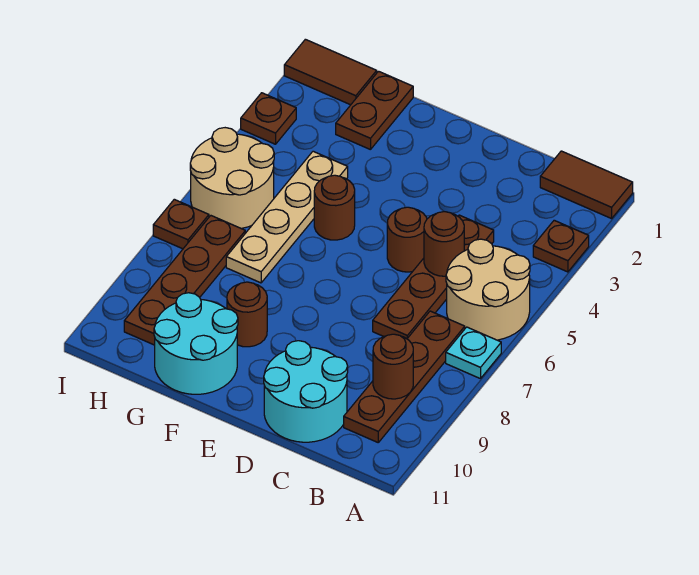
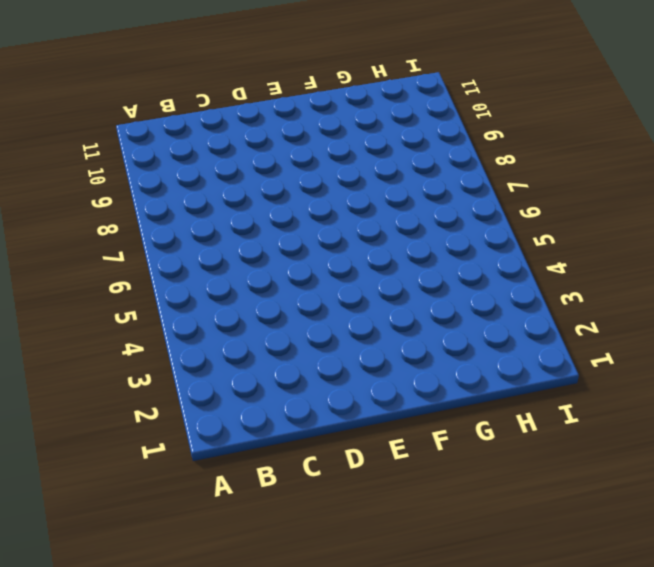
none -> brown 1x2 tile [540,151,633,219]
none -> brown 1x1 plate [533,220,589,272]
none -> tan 2x2 round brick [446,239,530,340]

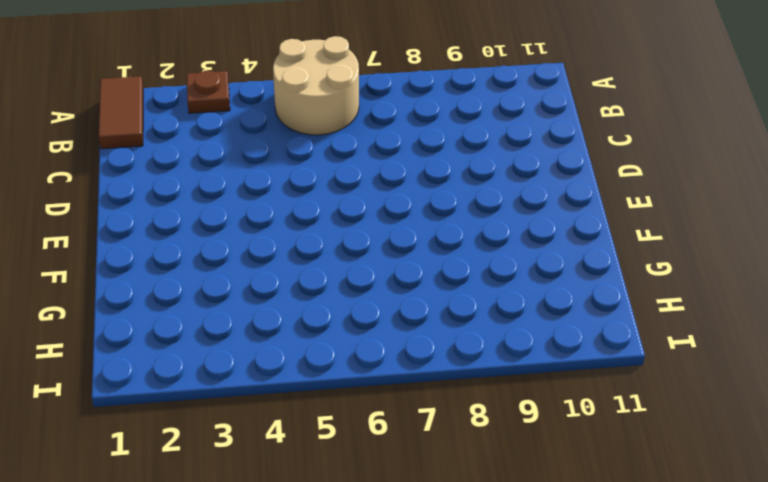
none -> cyan 1x1 plate [446,327,501,379]
none -> brown 1x4 plate [344,311,465,442]
none -> brown 1x4 plate [373,215,494,339]

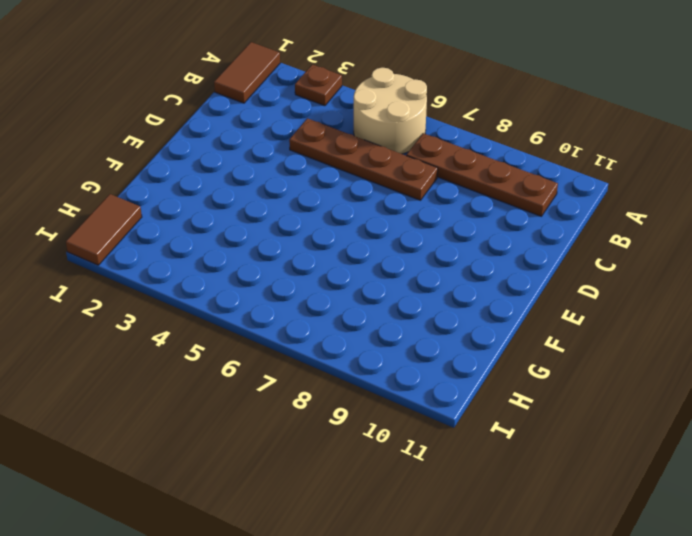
none -> cyan 1x1 plate [446,327,501,379]
none -> cyan 2x2 round brick [264,341,348,442]
none -> brown 1x1 round brick [387,207,427,272]

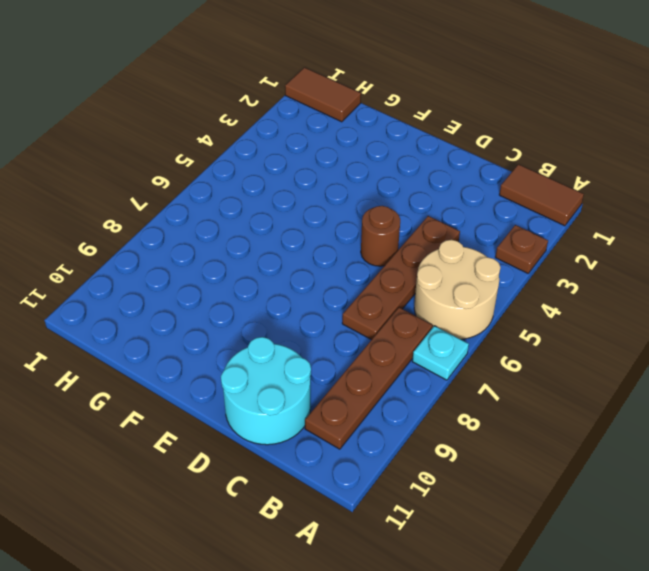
none -> brown 1x1 round brick [314,175,355,240]
none -> brown 1x1 round brick [227,282,267,347]
none -> cyan 2x2 round brick [154,293,238,394]

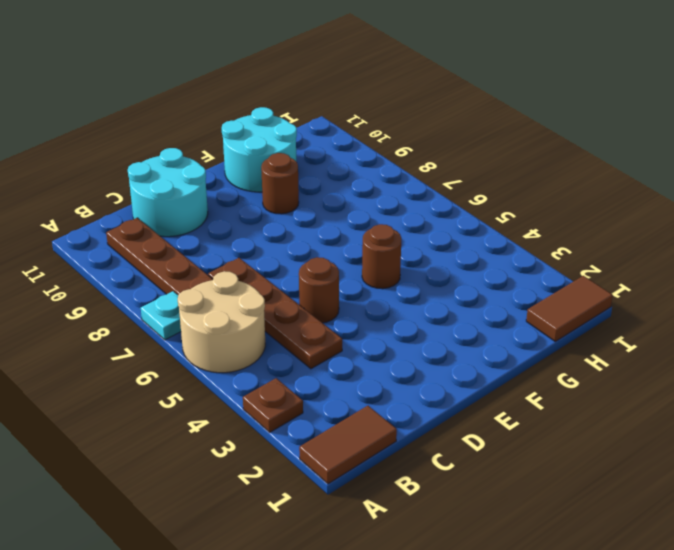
none -> brown 1x2 plate [336,71,413,150]
none -> tan 1x4 plate [226,151,348,283]
none -> tan 2x2 round brick [190,128,274,228]

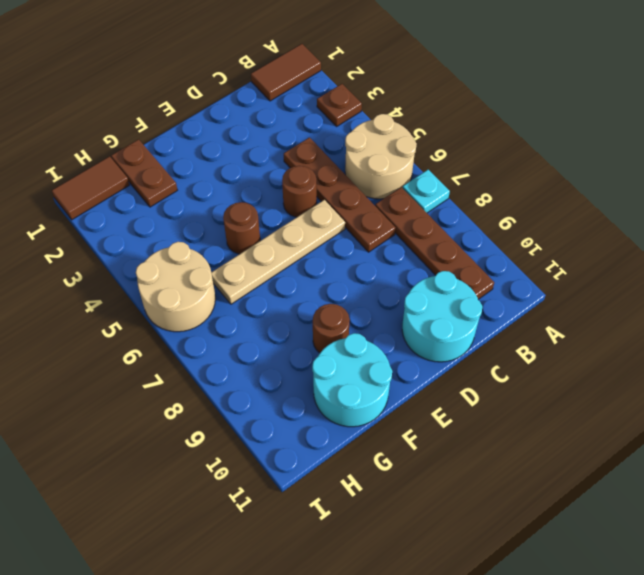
tan 1x4 plate [211,200,345,304] -> tan 1x4 plate turned to [226,151,348,283]
none -> brown 1x4 plate [124,216,245,345]
none -> brown 1x1 plate [241,93,296,144]
none -> brown 1x1 plate [153,199,209,249]

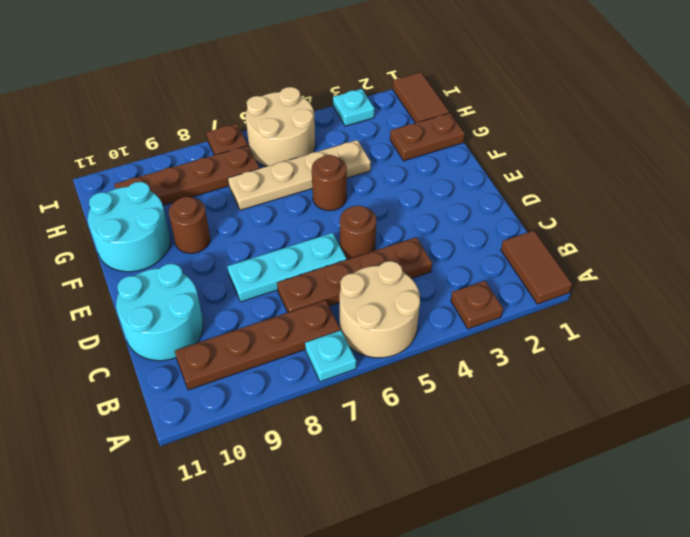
cyan 1x3 plate [228,233,347,302] -> none
cyan 1x1 plate [333,89,375,126] -> brown 1x1 plate [241,93,296,144]
none -> brown 1x1 round brick [373,334,413,399]
none -> brown 1x1 round brick [424,212,464,276]

